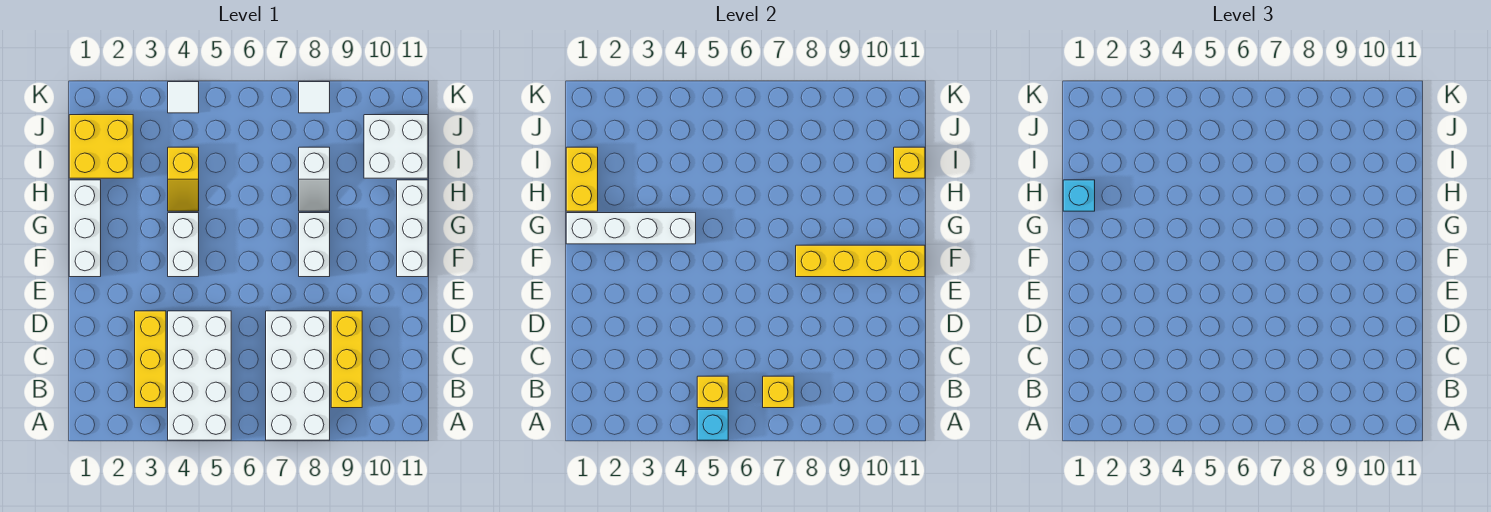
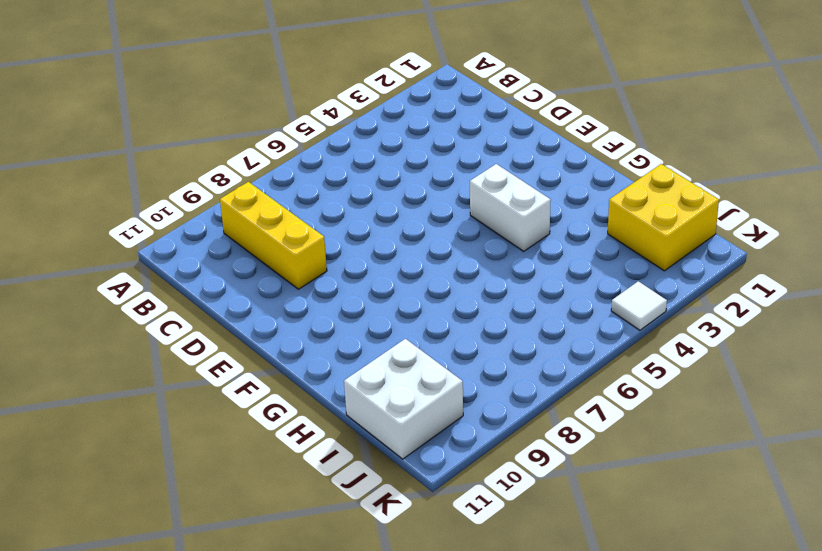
none -> white 2x4 brick [168,311,231,440]
none -> white 2x4 brick [266,311,330,440]
none -> yellow 1x3 brick [135,311,166,408]

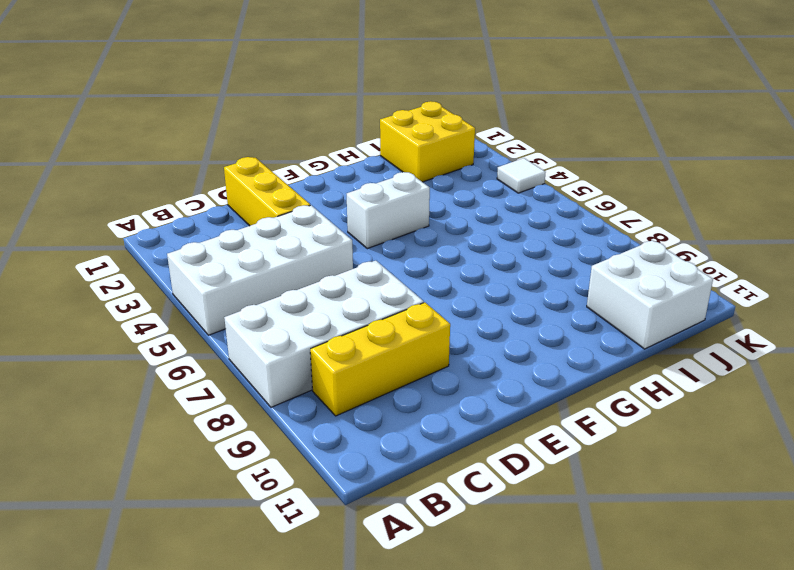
yellow 1x3 brick [224,157,310,226] -> yellow 1x3 brick turned to [135,311,166,408]
none -> white 1x3 brick [69,180,101,277]
none -> white 1x2 brick [299,213,330,277]
none -> white 1x3 brick [397,180,428,277]

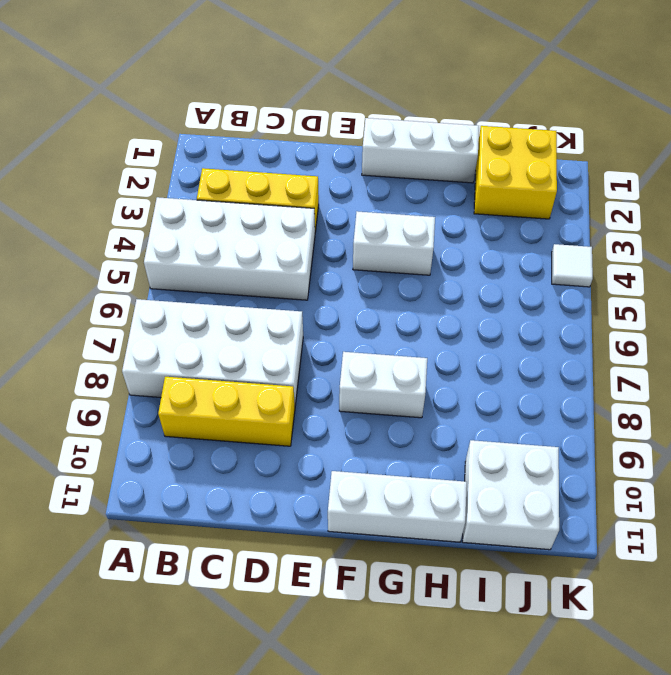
none -> yellow 1x2 slope [168,147,199,211]
none -> white 1x2 slope [299,147,330,211]
none -> white 1x1 tile [299,82,330,113]

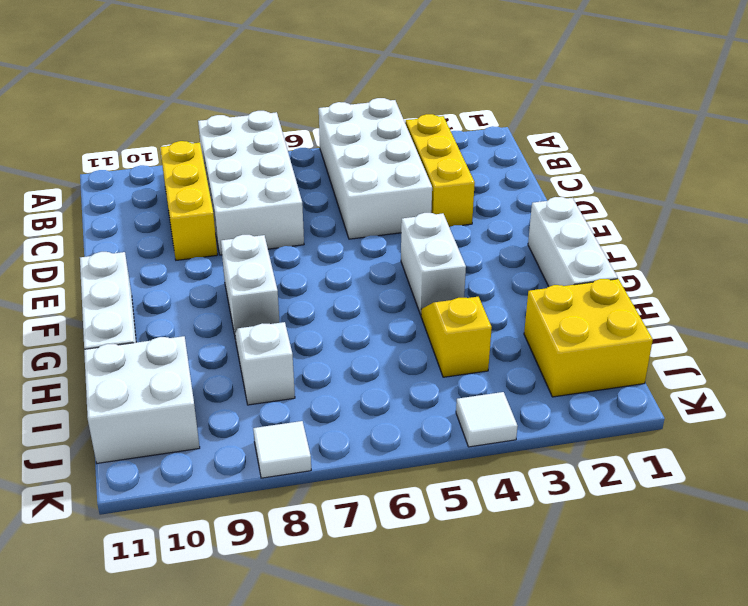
none -> cyan 1x1 brick [697,409,728,440]
none -> yellow 1x1 brick [697,376,728,408]
none -> yellow 1x1 brick [763,376,794,408]

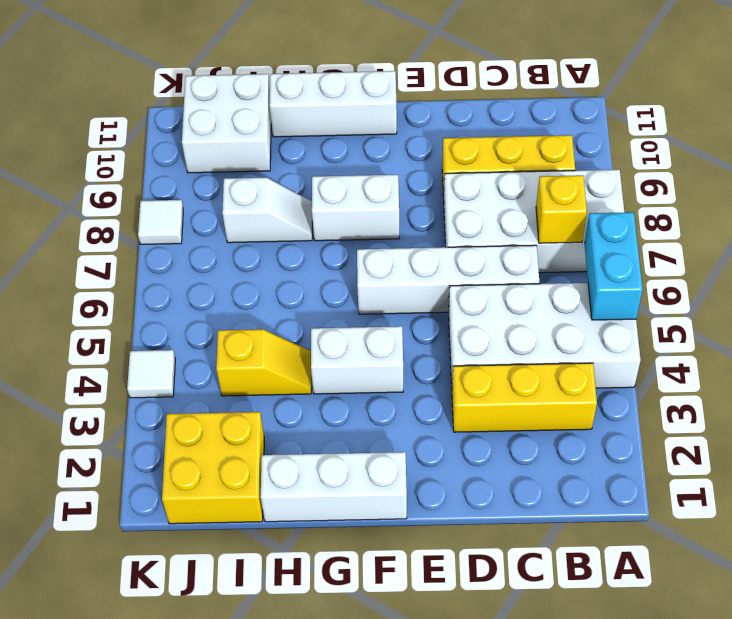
cyan 1x2 brick [585,212,643,320] -> cyan 1x1 brick [697,409,728,440]
white 1x4 brick [357,245,539,314] -> white 1x4 brick turned to [566,213,696,244]
none -> yellow 1x1 brick [697,376,728,408]
none -> yellow 1x4 brick [796,245,925,277]
none -> yellow 1x2 brick [566,147,598,211]

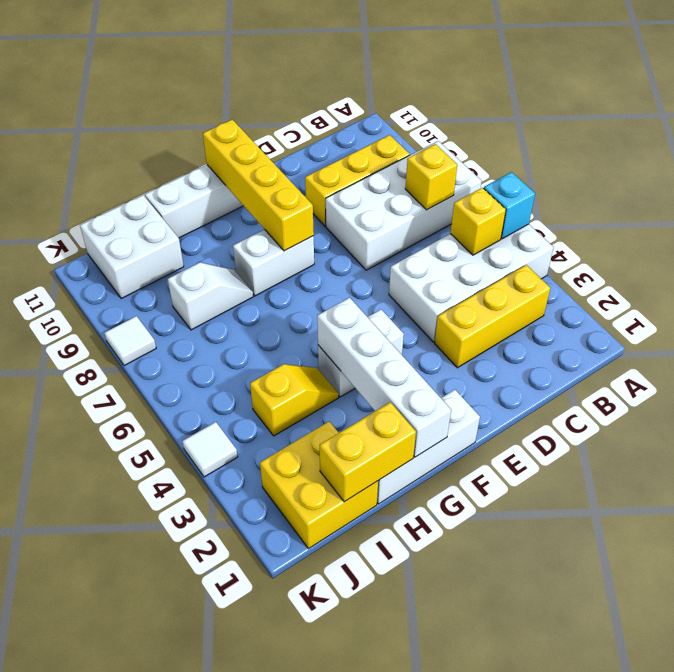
none -> yellow 1x1 brick [894,147,925,178]
none -> cyan 1x1 brick [1063,180,1095,211]

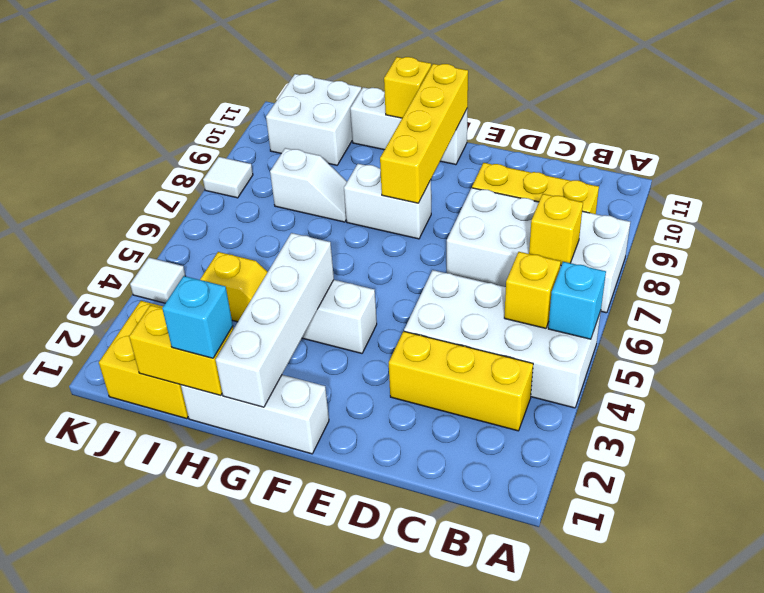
yellow 1x1 brick [384,57,431,118] -> yellow 1x1 brick moved to [894,147,925,178]

